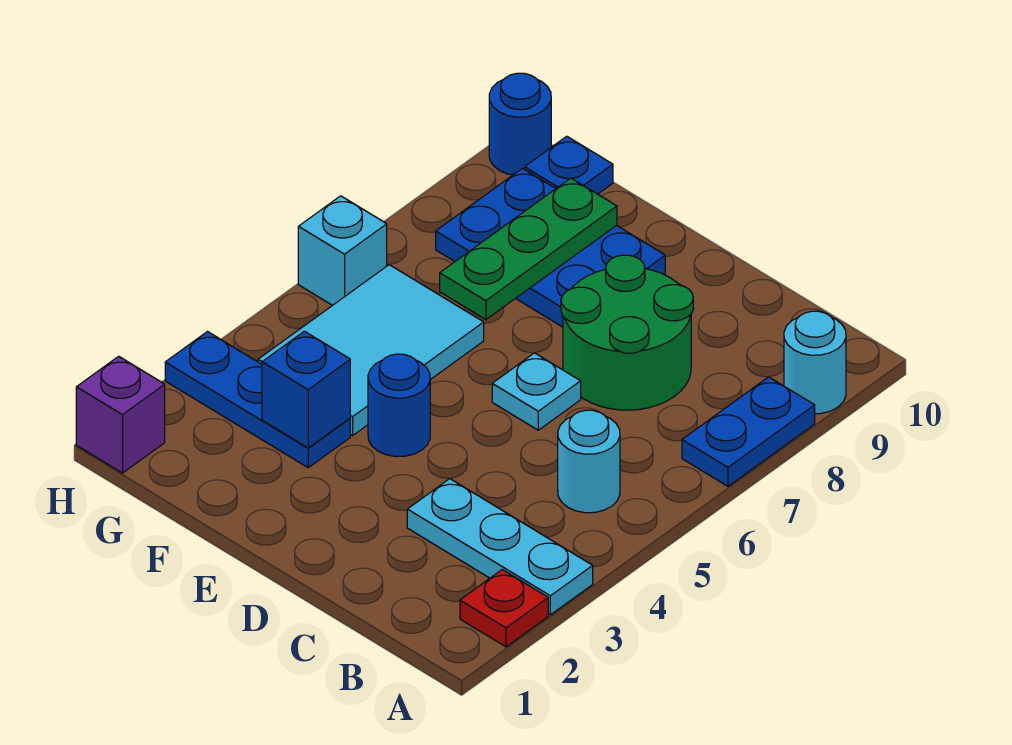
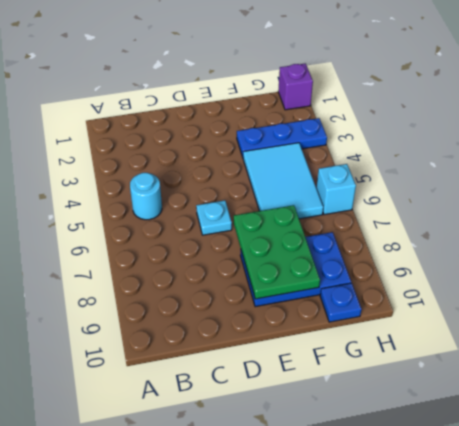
green 2x3 plate [234,205,320,299] -> green 1x3 plate [440,178,617,320]
none -> red 1x1 plate [460,570,548,647]
none -> cyan 1x3 plate [407,479,593,615]
none -> blue 1x2 plate [682,377,815,486]

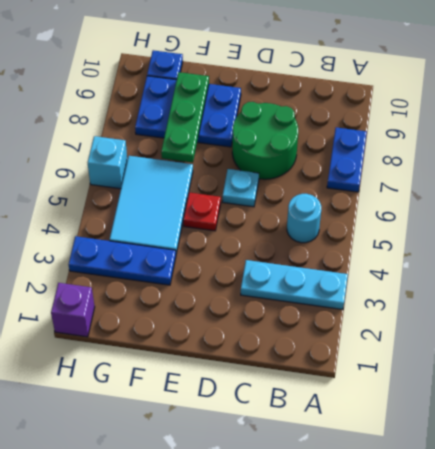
red 1x1 plate [183,193,221,231] -> red 1x1 plate moved to [460,570,548,647]
none -> cyan 1x1 round brick [784,311,846,414]
none -> blue 1x1 round brick [368,354,430,457]
none -> blue 1x1 round brick [489,73,551,175]

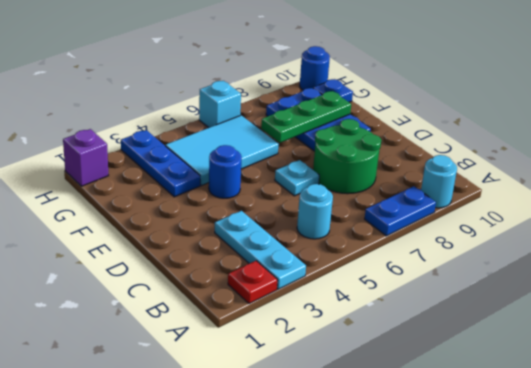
none -> blue 1x1 brick [262,331,350,448]

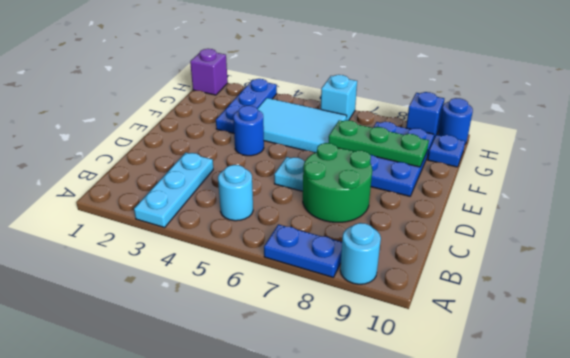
blue 1x1 brick [406,92,444,138] -> blue 1x1 brick moved to [262,331,350,448]
none -> red 1x1 plate [460,570,548,647]

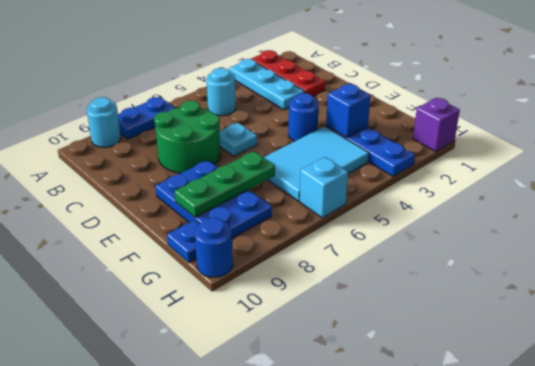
red 1x3 plate [251,50,325,96] -> red 1x1 plate [460,570,548,647]

